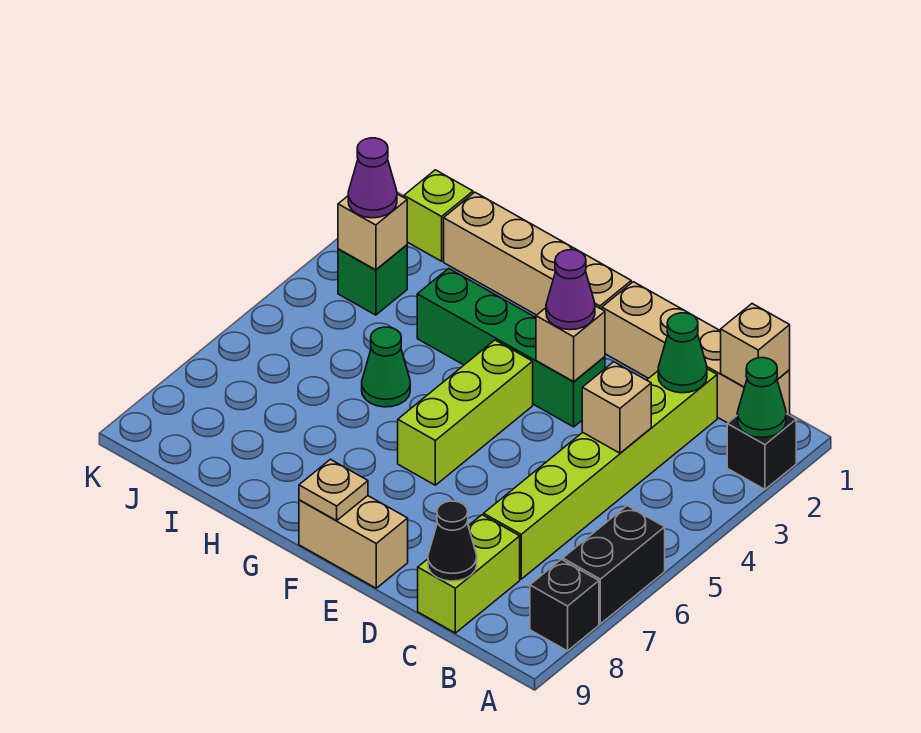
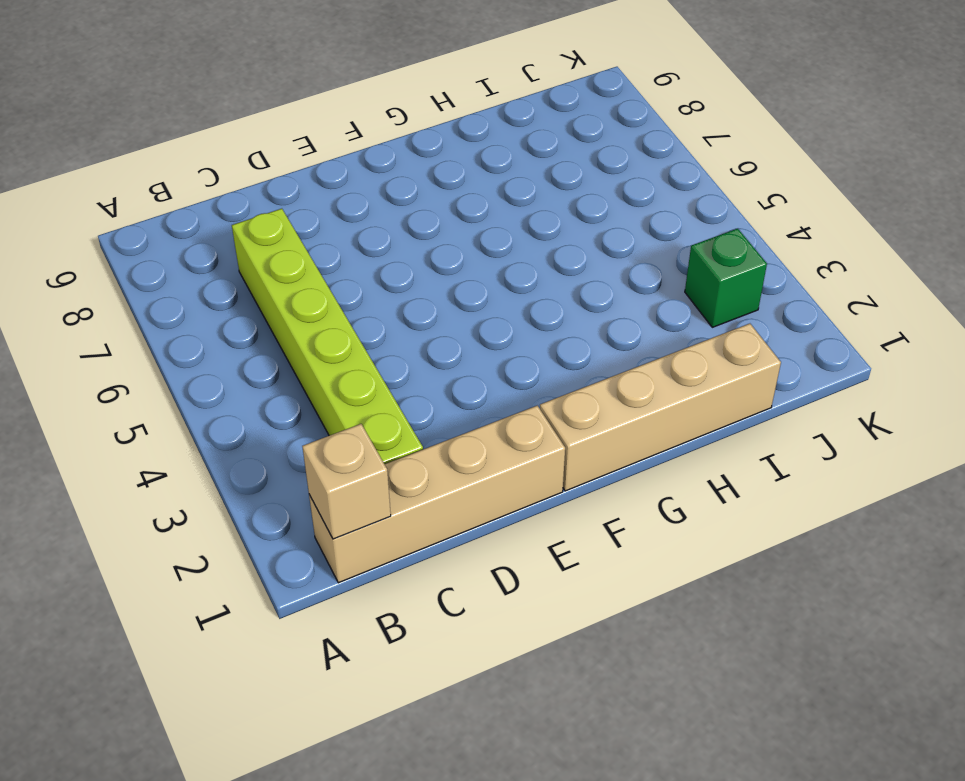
none -> black 1x1 brick [727,414,796,489]
none -> black 1x2 brick [563,506,665,624]
none -> black 1x1 brick [530,559,599,651]

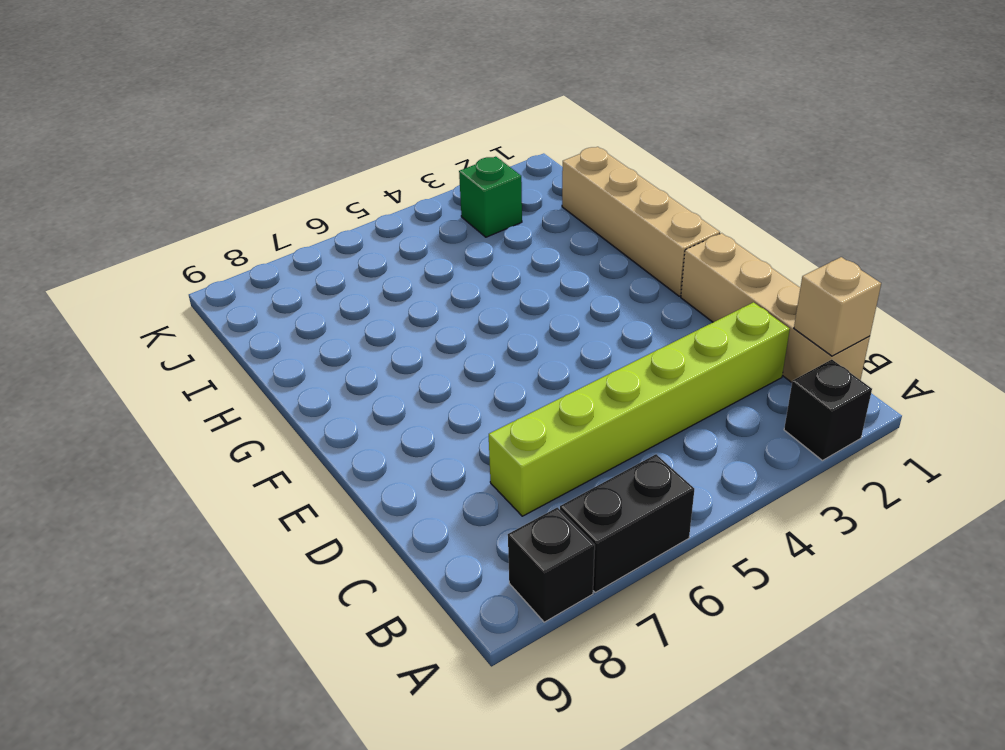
none -> lime 1x2 brick [418,515,520,633]
none -> green 1x4 brick [417,268,605,427]
none -> tan 1x2 brick [299,496,408,588]

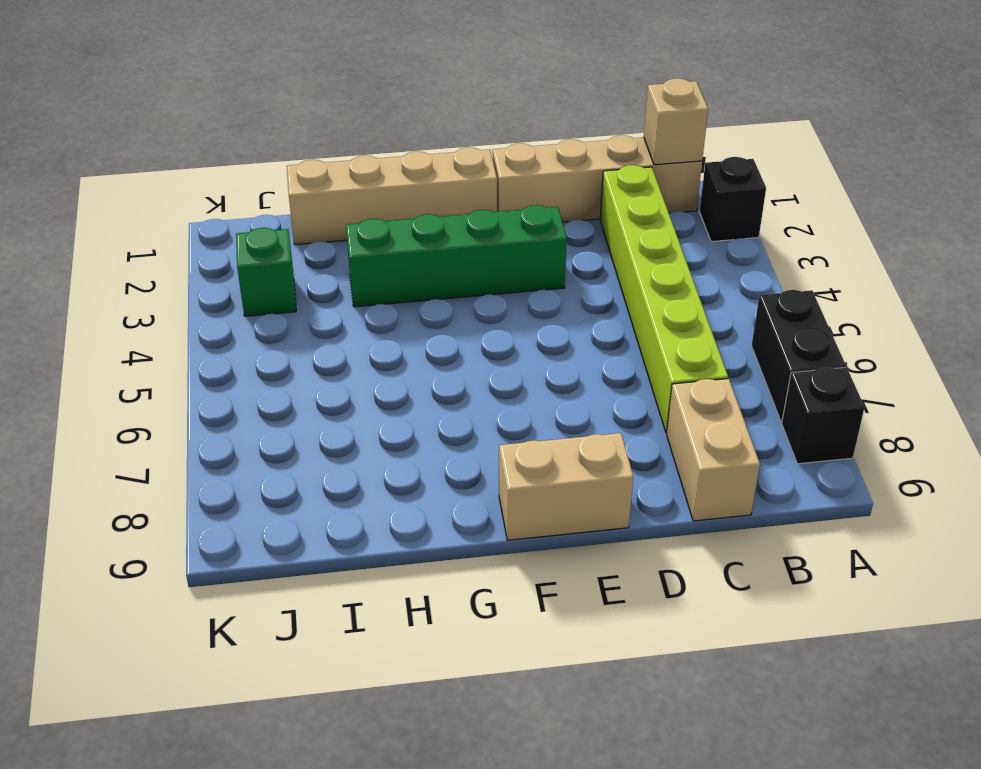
tan 1x2 brick [667,379,760,521] -> lime 1x2 brick [418,515,520,633]
none -> lime 1x3 brick [398,340,533,485]
none -> green 1x1 cone [362,327,410,407]
none -> lime 1x1 brick [404,170,473,261]

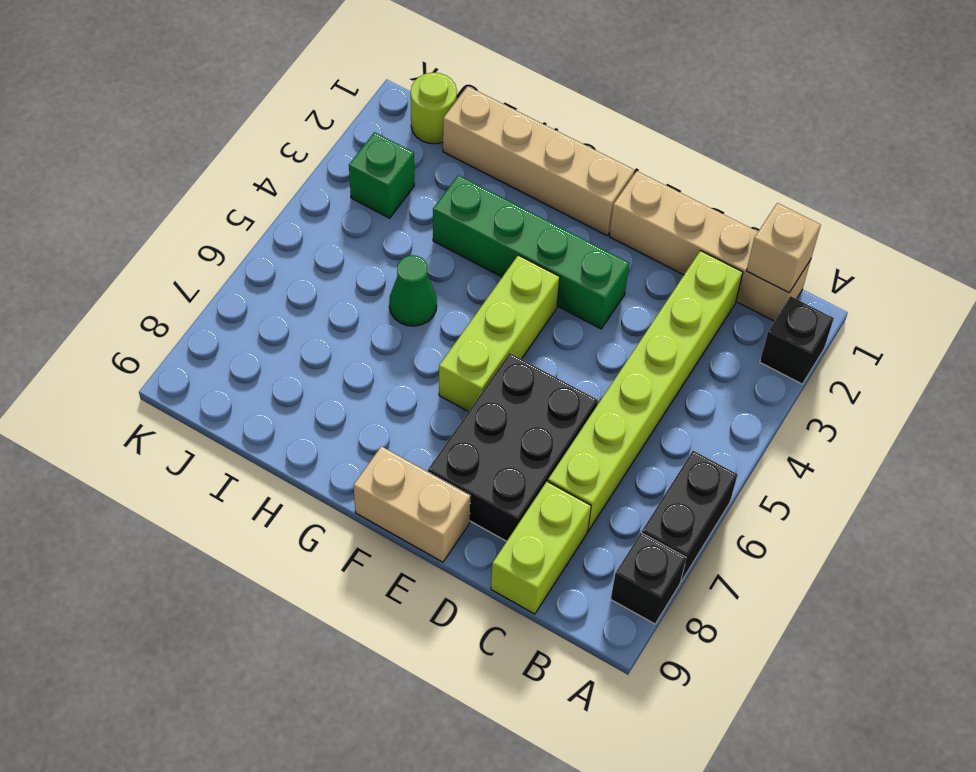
black 2x3 brick [428,353,598,541] -> none
lime 1x1 round brick [411,73,457,144] -> lime 1x1 brick [404,170,473,261]
none -> green 1x1 cone [737,358,786,438]
none -> green 1x1 cone [658,313,707,393]
none -> tan 1x1 brick [582,362,651,453]

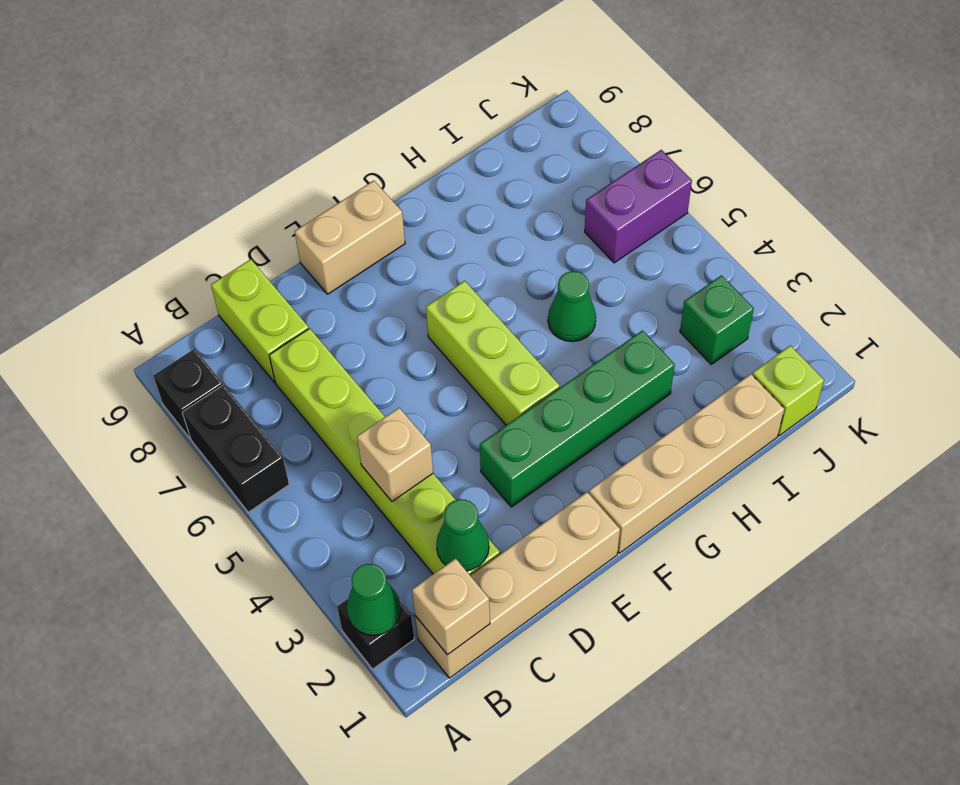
purple 1x2 brick [584,150,692,263] -> none
none -> black 1x1 cone [428,501,477,581]
none -> tan 1x1 brick [536,306,605,381]
none -> tan 1x1 plate [299,459,368,521]

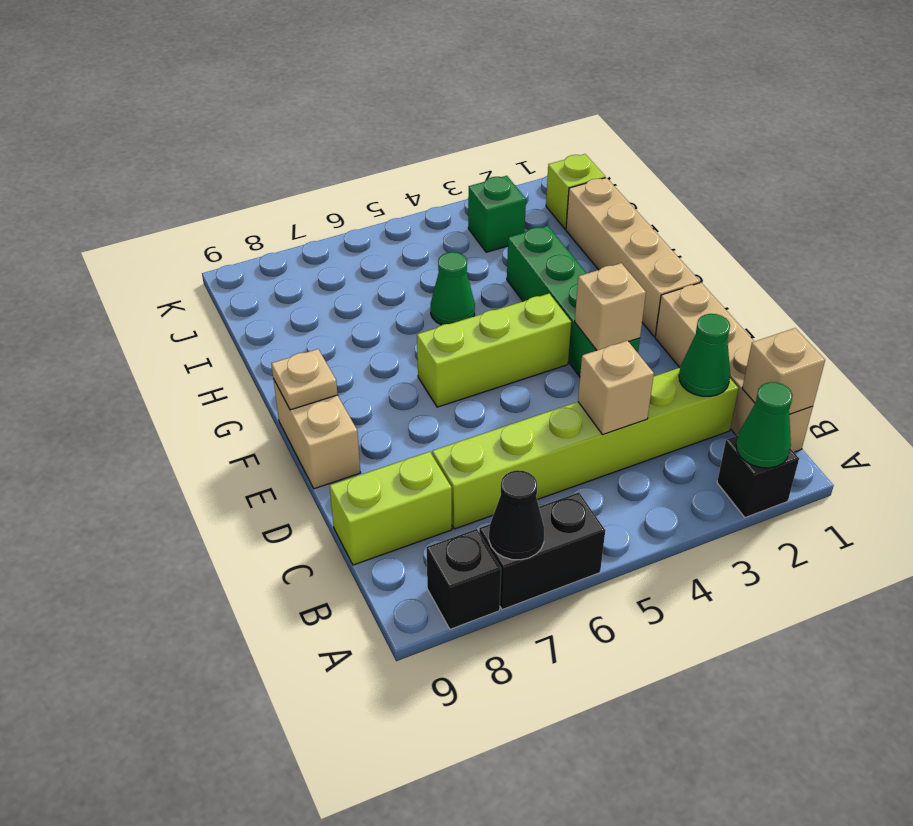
black 1x1 cone [489,470,544,560] -> black 1x1 cone moved to [428,501,477,581]
none -> tan 1x1 brick [338,194,407,270]
none -> purple 1x1 cone [546,250,595,330]
none -> purple 1x1 cone [348,138,397,218]

